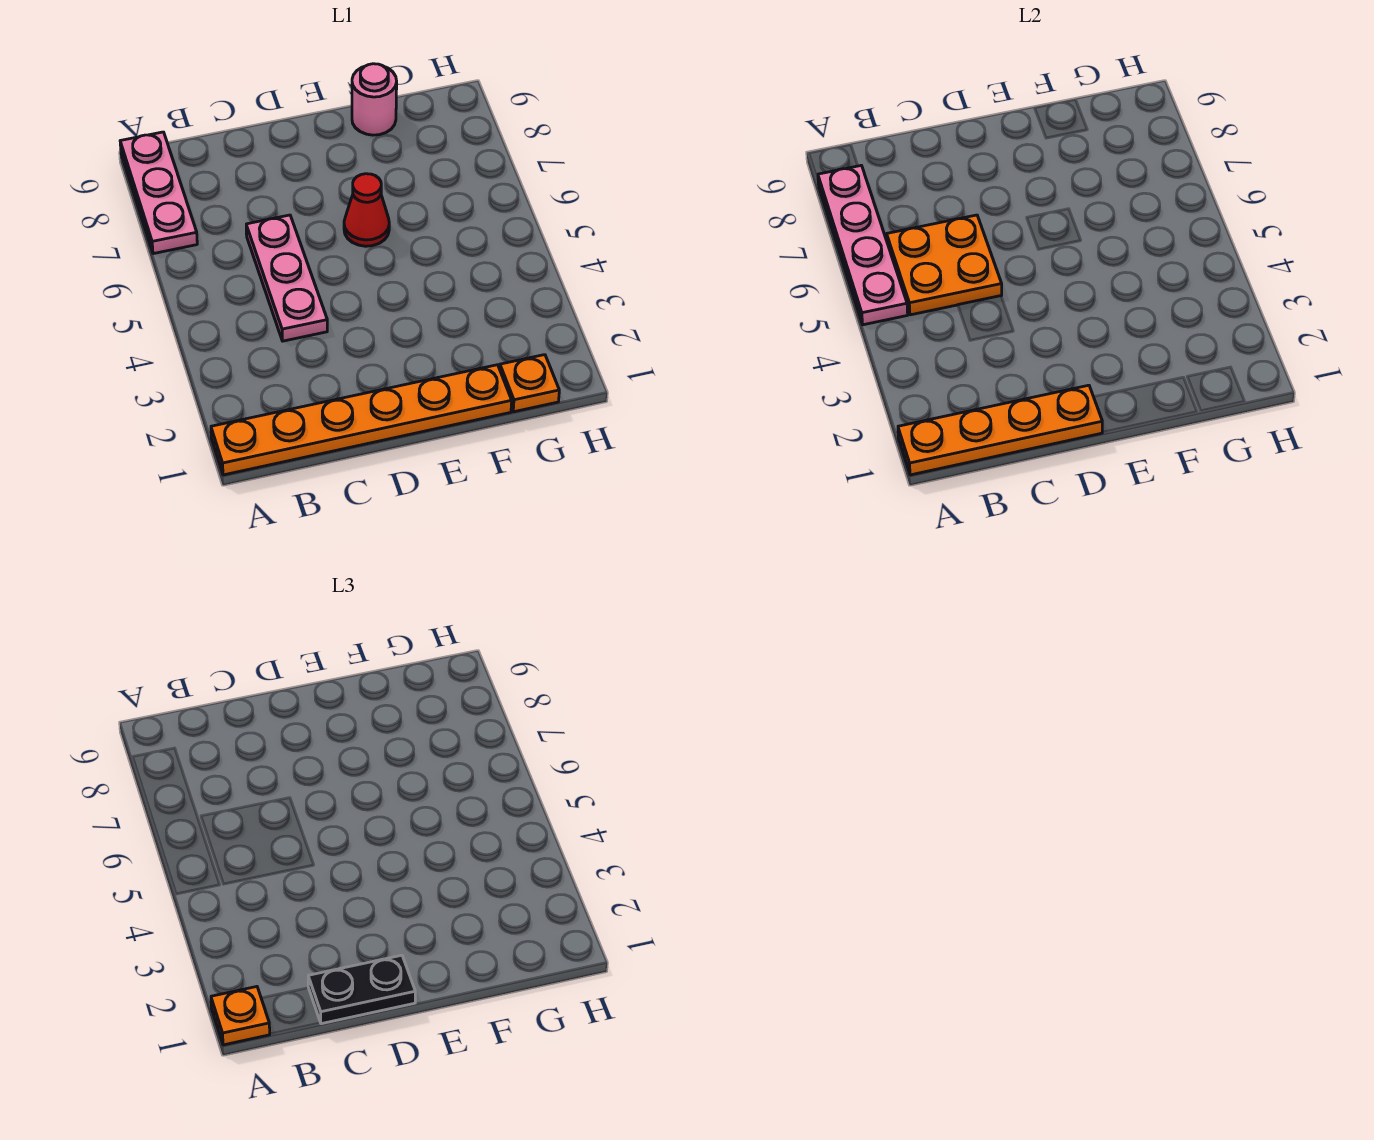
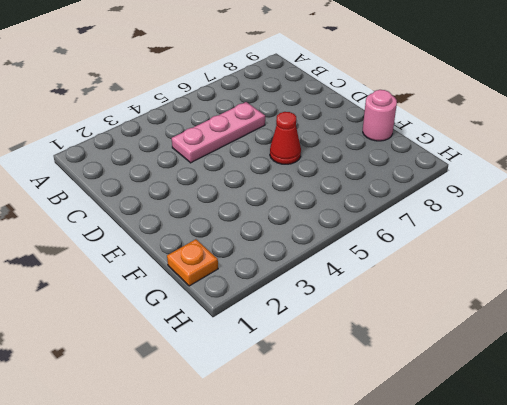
none -> orange 1x6 plate [211,365,512,475]
none -> pink 1x3 plate [120,132,197,254]

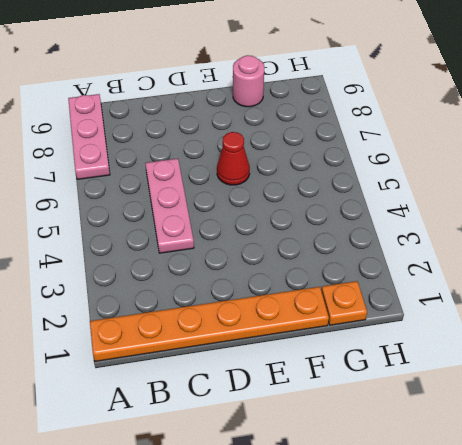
none -> orange 1x4 plate [898,385,1102,475]
none -> pink 1x4 plate [818,165,908,325]

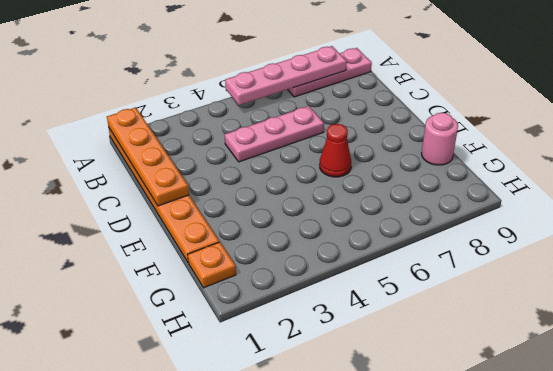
none -> orange 2x2 plate [887,215,1002,315]
none -> orange 1x1 plate [211,987,270,1045]

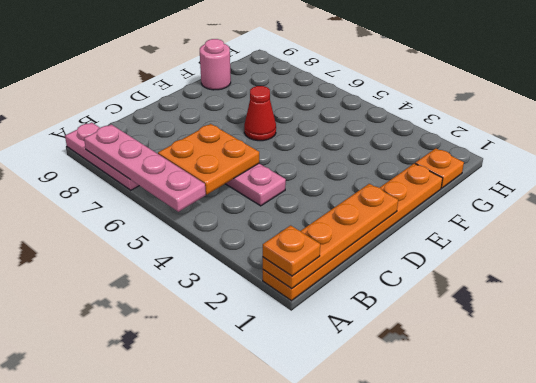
none -> black 1x2 plate [308,955,415,1024]

